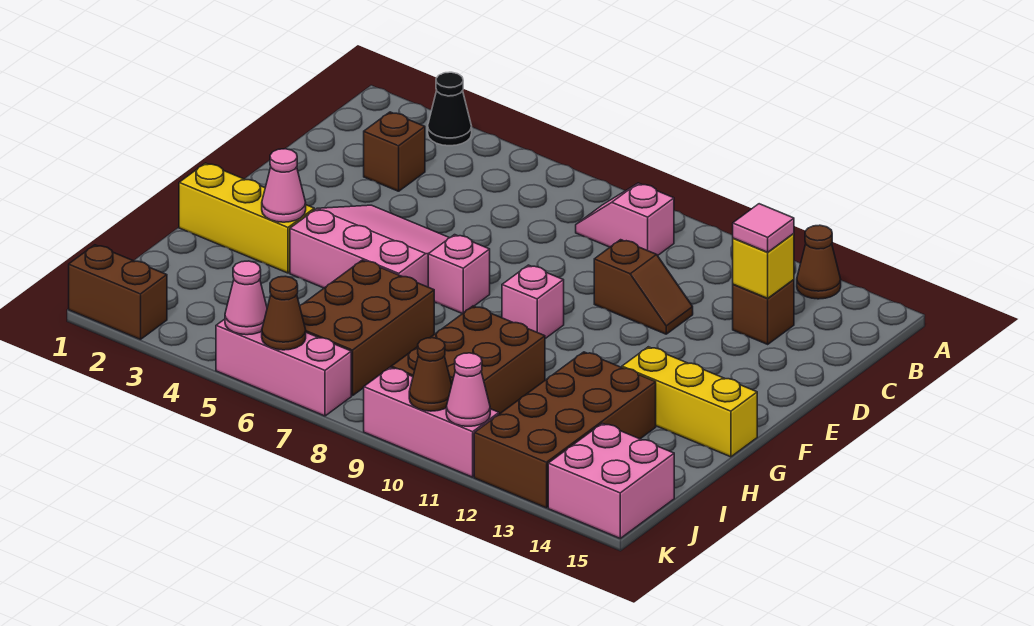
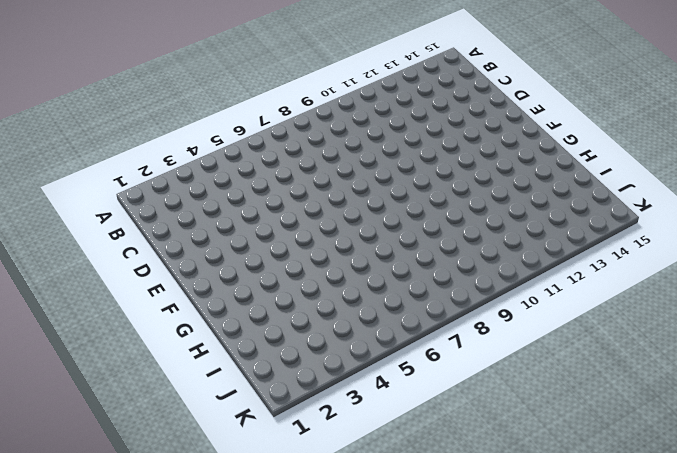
none -> black 1x1 cone [428,72,472,146]
none -> brown 1x1 cone [797,225,841,299]
none -> pink 1x2 slope [576,183,674,256]

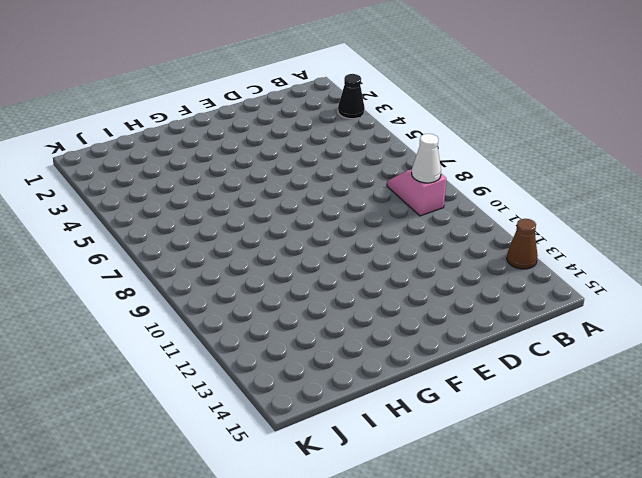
white 1x1 cone [412,134,441,183] -> none
none -> brown 1x1 brick [364,112,425,191]
none -> brown 1x1 brick [733,280,794,344]
none -> brown 1x2 slope [594,240,693,334]

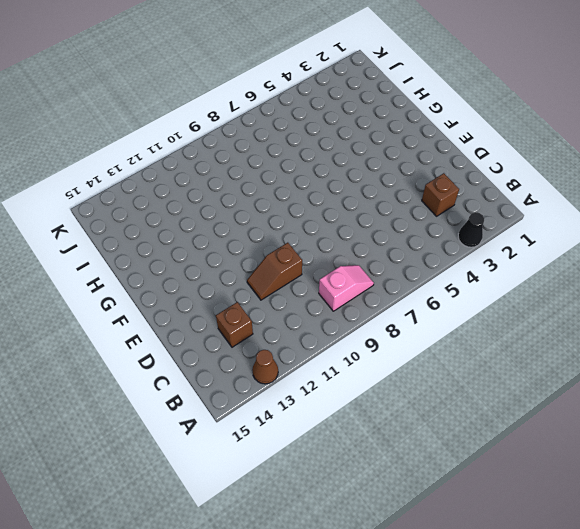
none -> pink 3x3 slope [290,205,449,288]
none -> pink 1x1 brick [428,235,490,314]
none -> pink 1x1 brick [502,265,564,339]

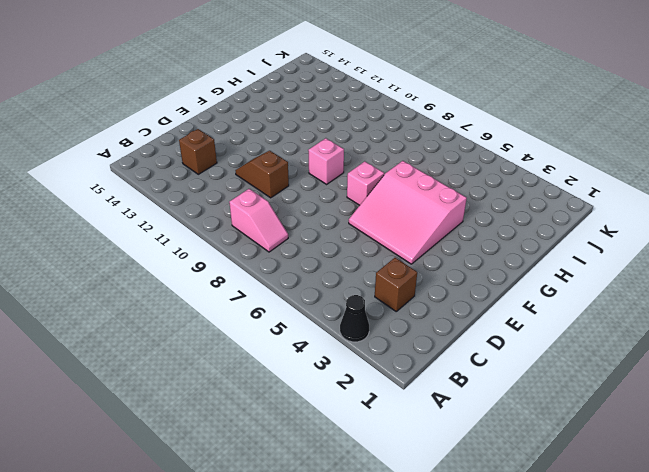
none -> brown 1x1 cone [797,225,841,299]
none -> yellow 1x3 brick [179,163,314,273]
none -> yellow 1x3 brick [622,347,757,457]

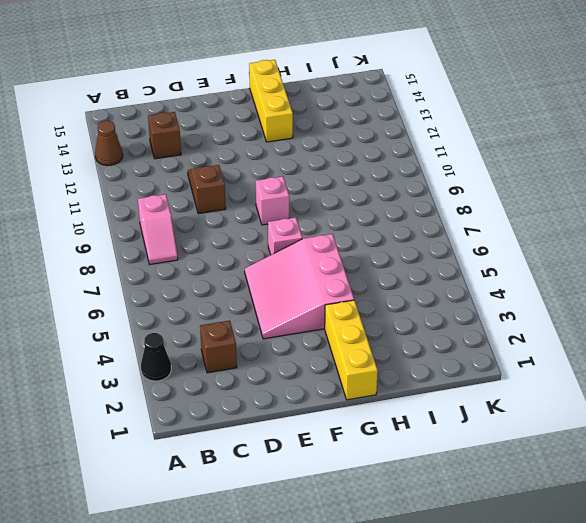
none -> brown 2x3 brick [300,260,434,396]
none -> brown 2x3 brick [391,306,545,414]
none -> brown 2x4 brick [474,352,656,508]

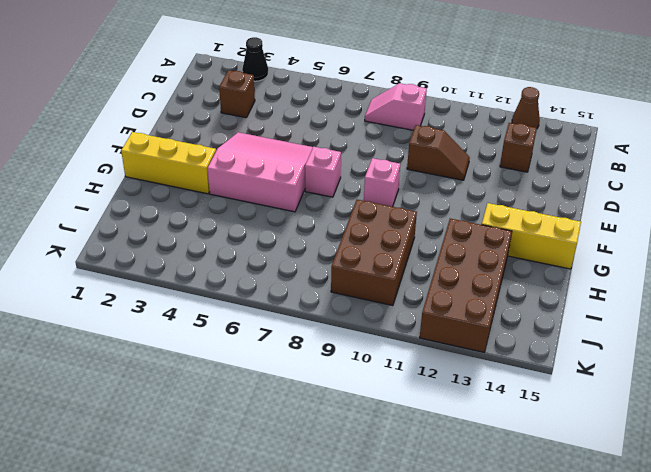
none -> brown 2x3 brick [300,260,434,396]
none -> pink 2x2 brick [548,423,674,538]
none -> brown 1x2 brick [69,245,167,340]

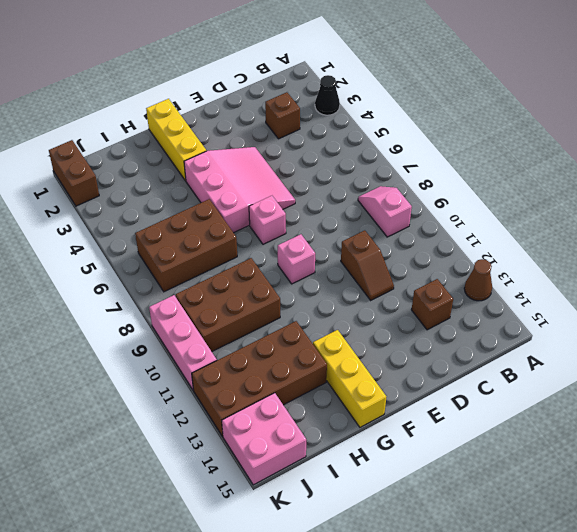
none -> pink 1x3 brick [216,319,351,416]
none -> yellow 1x1 brick [733,233,794,298]
none -> pink 1x1 cone [262,149,306,222]

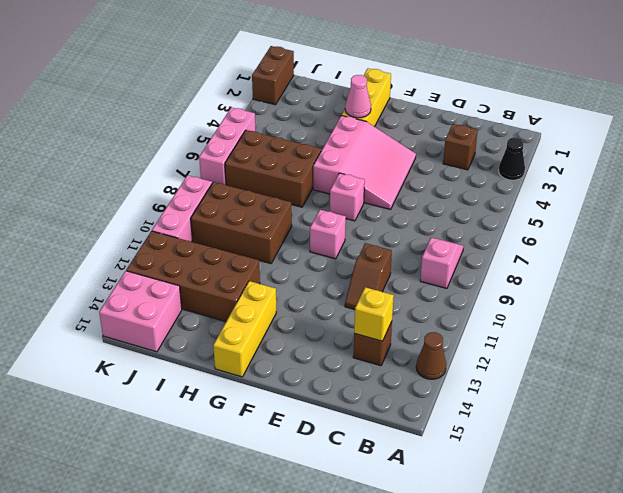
none -> pink 1x1 cone [225,261,267,335]
none -> brown 1x1 cone [262,276,306,350]
none -> brown 1x1 cone [409,338,452,411]

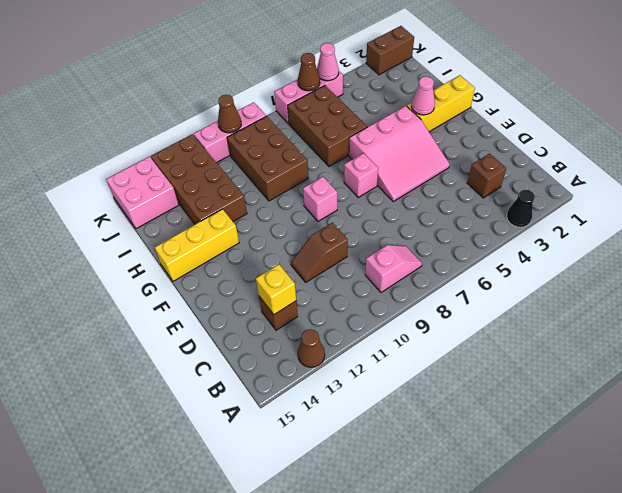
none -> pink 1x1 cone [446,353,490,426]
none -> pink 1x1 tile [733,204,794,252]

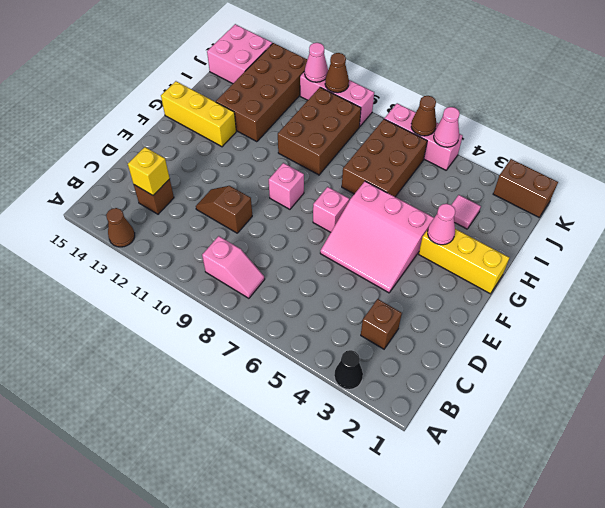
pink 1x1 tile [452,195,481,229] -> pink 1x1 tile moved to [733,204,794,252]

